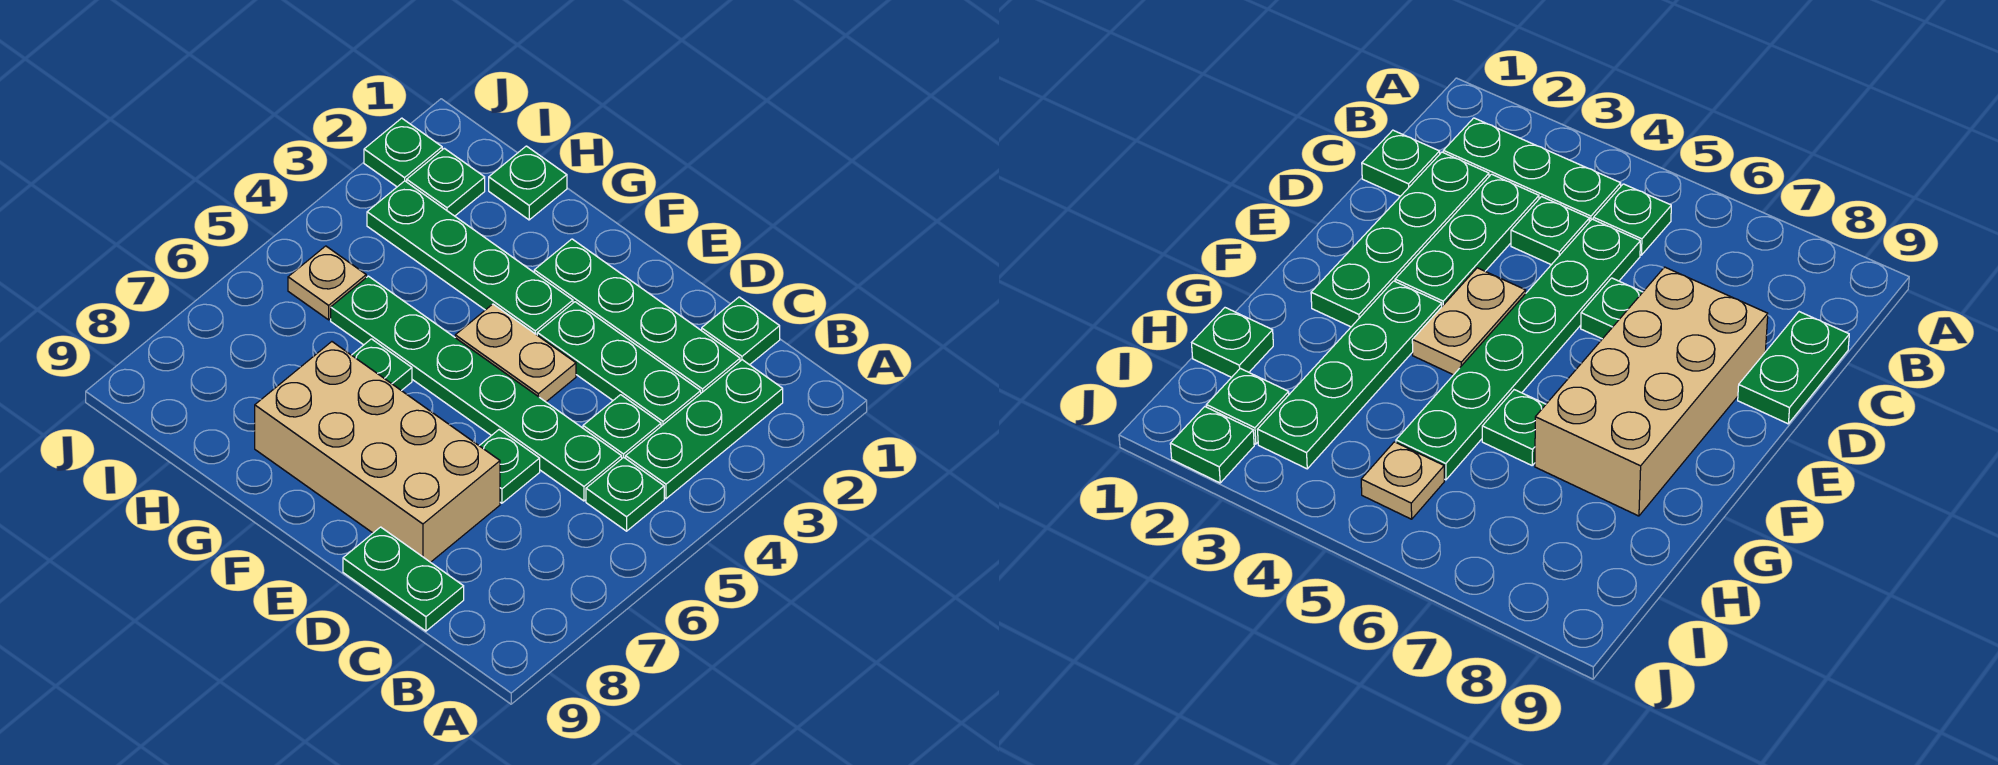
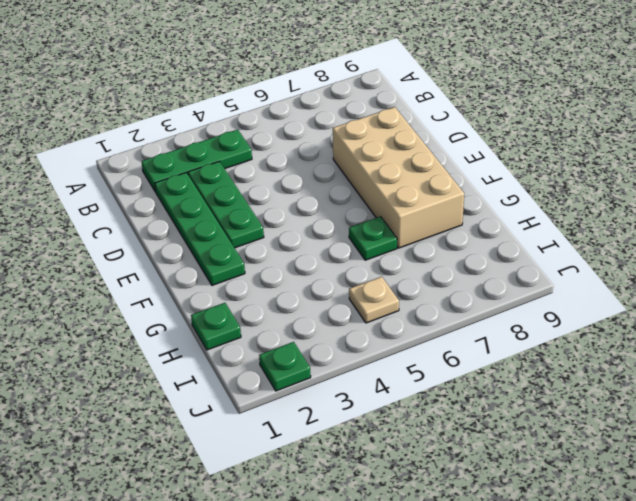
none -> green 1x1 plate [586,457,664,531]
none -> green 1x1 plate [702,297,780,365]
none -> green 1x1 plate [583,395,661,458]

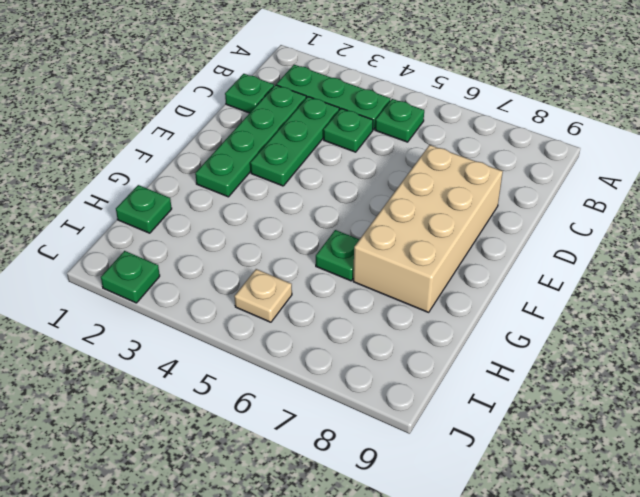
none -> green 1x6 plate [331,276,622,501]
none -> green 1x2 plate [343,527,464,631]
none -> green 1x1 plate [479,430,540,503]

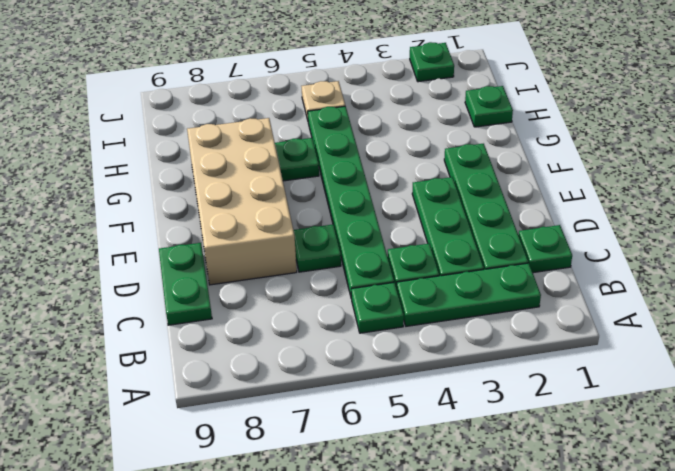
none -> tan 1x2 plate [455,304,576,402]
none -> green 1x4 plate [367,181,573,335]
none -> green 1x1 plate [407,148,485,216]

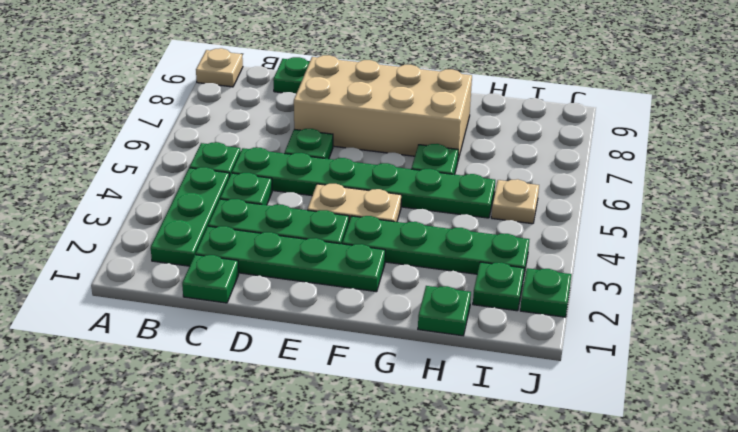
tan 1x1 plate [196,48,243,87] -> none

